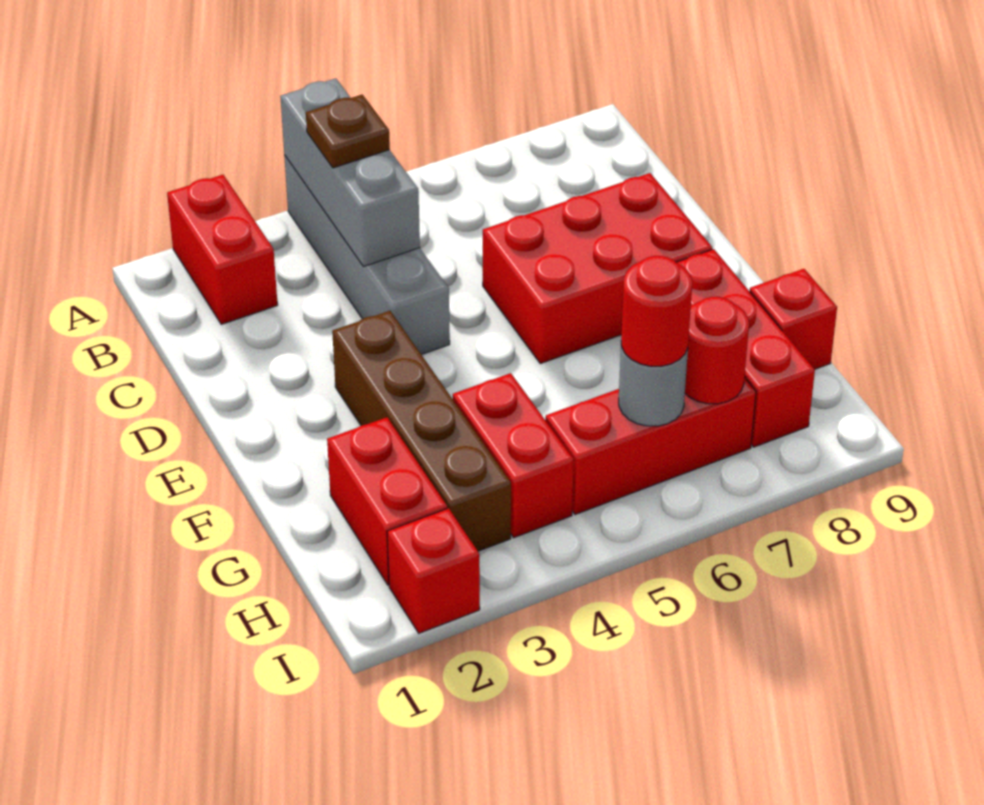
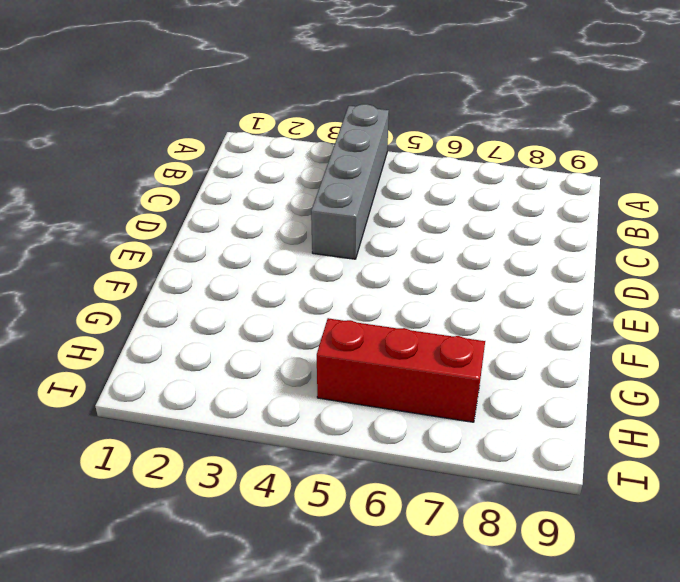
none -> red 1x2 brick [167,175,278,324]
none -> red 2x3 brick [483,173,712,364]
none -> brown 1x4 brick [332,311,511,551]

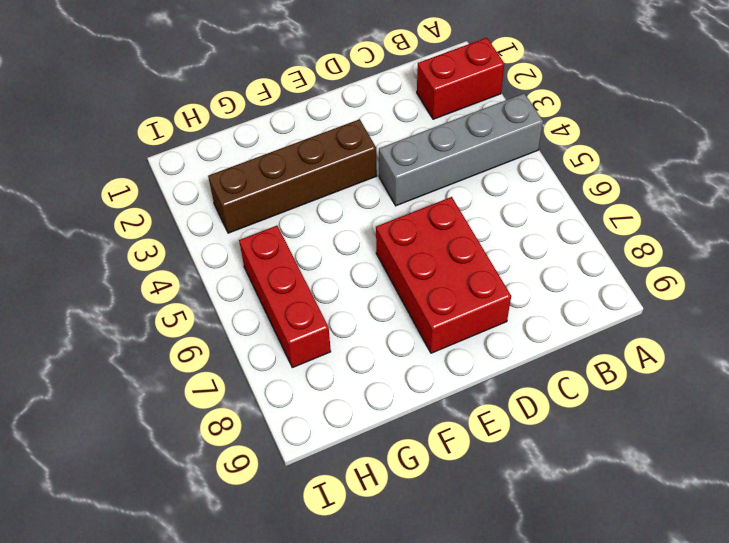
none -> red 1x3 brick [676,249,815,447]
none -> red 1x2 brick [327,417,447,585]
none -> red 1x2 brick [453,373,574,538]

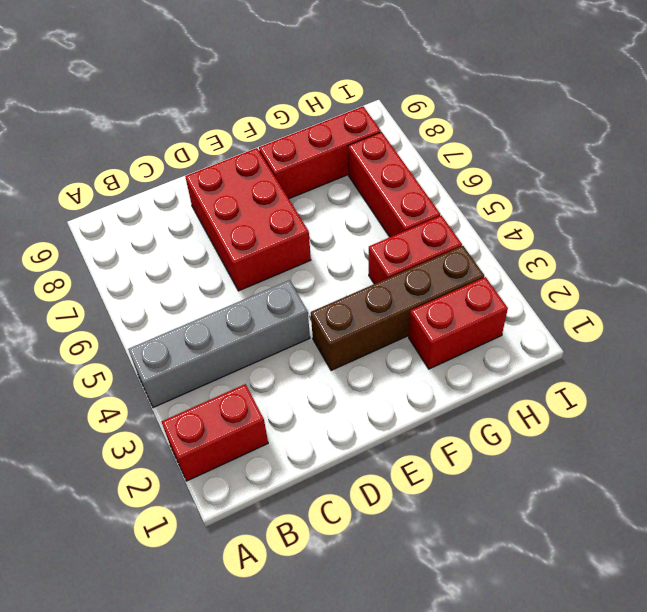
none -> red 1x1 brick [750,269,837,369]
none -> red 1x1 brick [387,508,480,633]
none -> grey 1x3 brick [280,78,420,267]

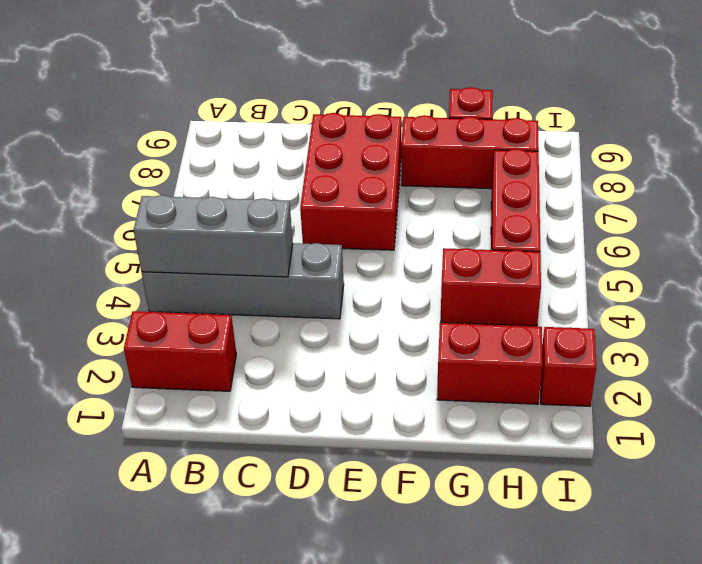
none -> brown 1x4 brick [332,311,511,551]
none -> grey 1x1 round brick [619,346,688,426]
none -> red 1x1 round brick [685,297,749,404]

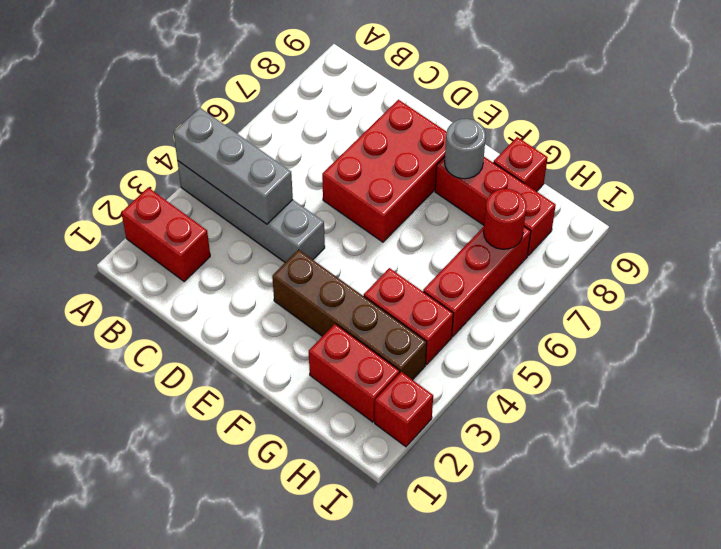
grey 1x1 round brick [445,119,486,179] -> grey 1x1 round brick moved to [619,346,688,426]
none -> brown 1x1 plate [306,95,390,168]
none -> red 1x1 round brick [621,256,692,366]

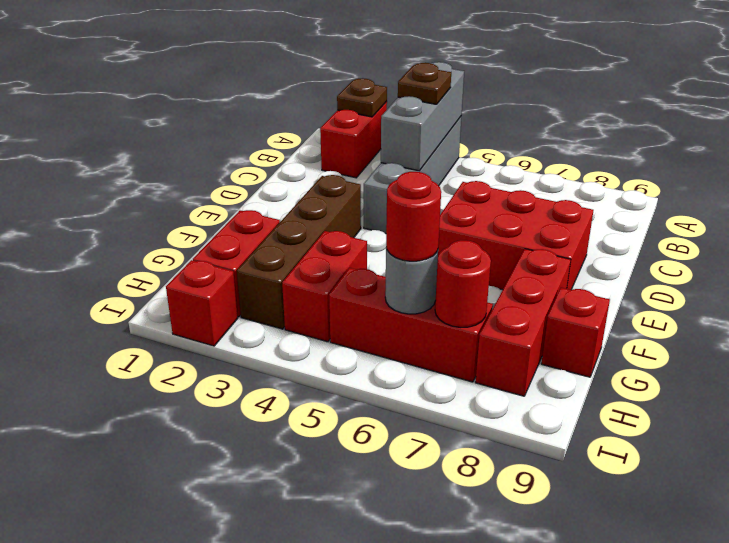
brown 1x1 plate [337,78,387,117] -> none

